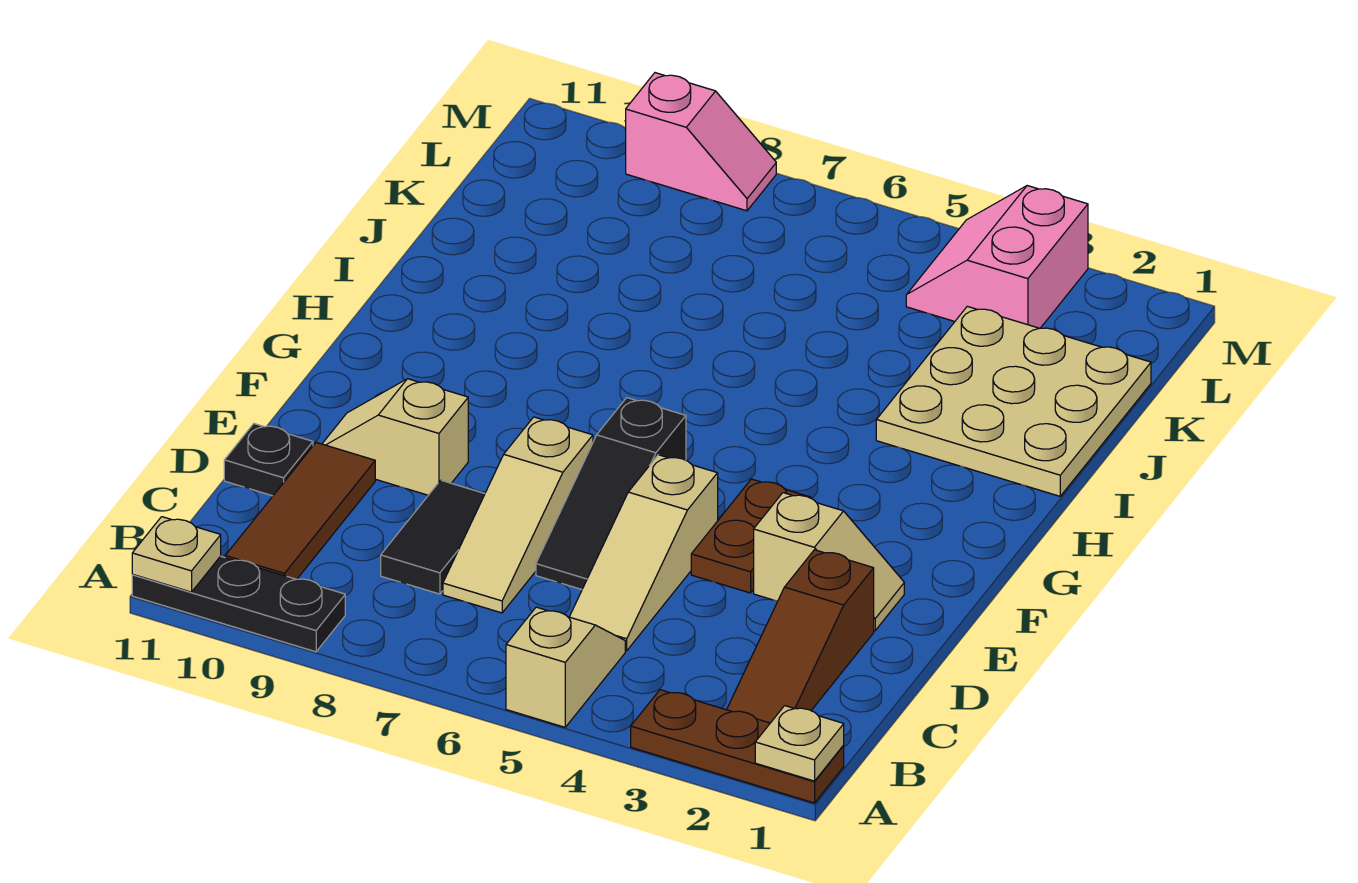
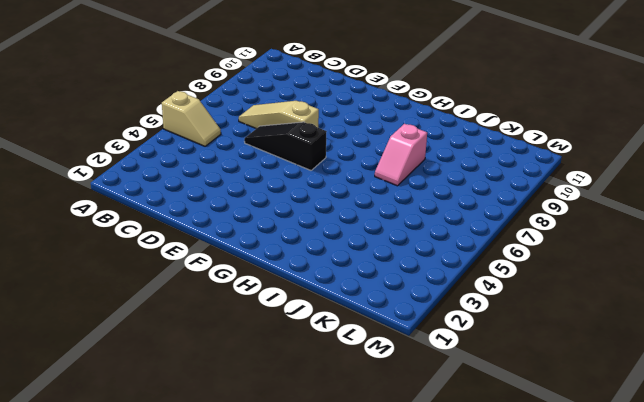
pink 1x2 slope [375,124,427,186] -> pink 1x2 slope moved to [626,73,776,211]
none -> brown 1x3 plate [631,690,844,803]
none -> black 1x3 plate [132,556,345,652]
none -> brown 1x3 slope [727,550,874,723]

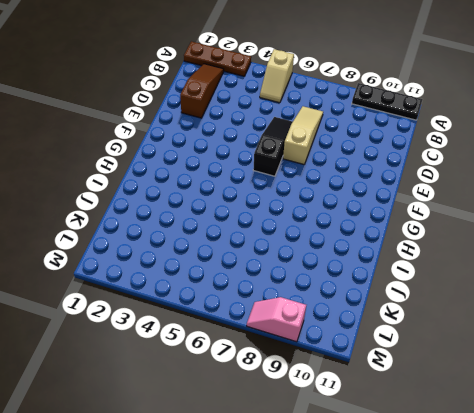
none -> brown 1x3 tile [225,442,375,579]
none -> tan 1x3 slope [570,455,718,651]
none -> black 1x2 tile [381,480,485,594]

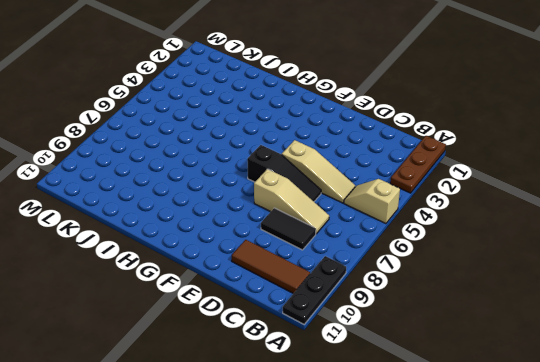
none -> brown 1x3 slope [727,550,874,723]
none -> black 1x1 plate [224,424,313,496]
none -> tan 1x2 slope [754,493,904,631]

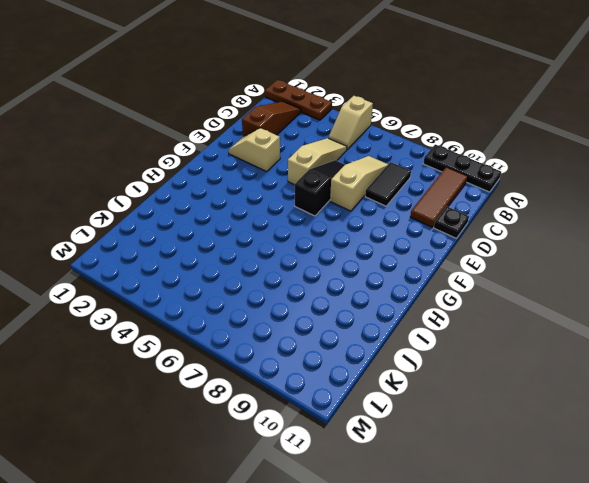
none -> brown 1x2 plate [691,479,811,593]
none -> tan 1x2 slope [322,379,468,495]
none -> tan 3x3 plate [876,306,1151,496]

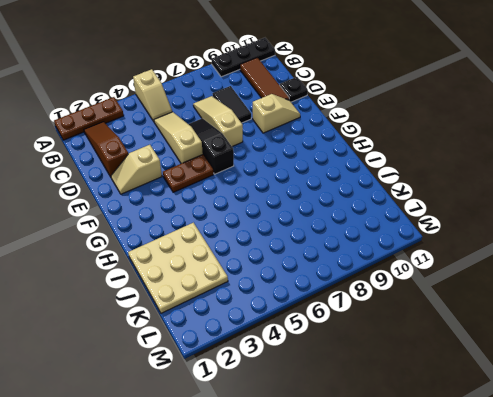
brown 1x2 plate [163,155,214,192] -> brown 1x2 plate turned to [691,479,811,593]
none -> pink 2x2 slope [906,186,1088,328]
none -> pink 1x2 slope [626,73,776,211]
none -> tan 1x1 plate [755,706,844,781]

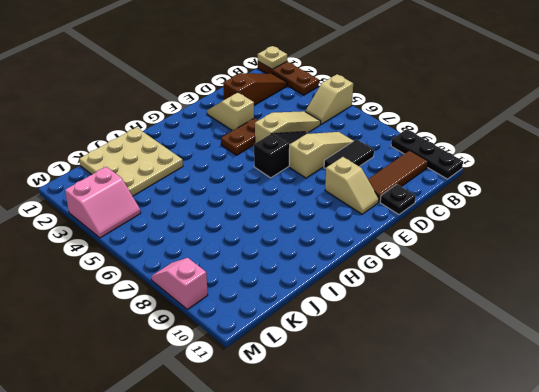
none -> tan 1x1 plate [132,517,221,592]

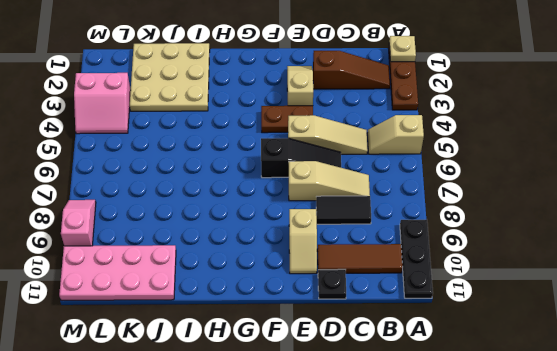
pink 2x4 plate [59,245,176,300] -> none
none -> tan 1x1 plate [132,517,221,592]

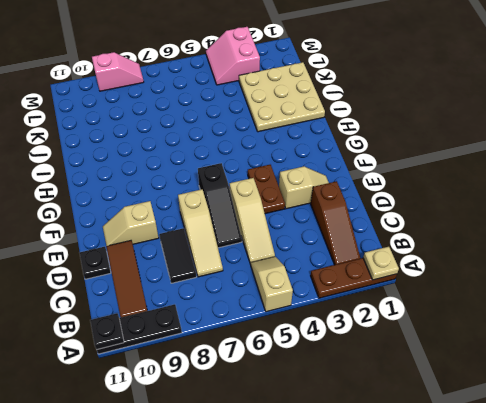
black 1x1 plate [90,313,124,350] -> tan 1x1 plate [132,517,221,592]

